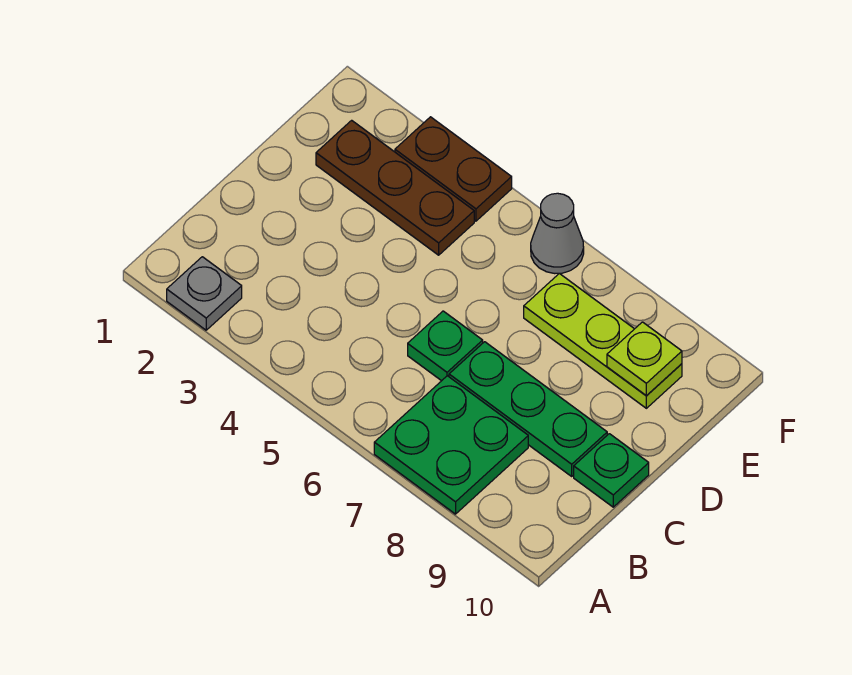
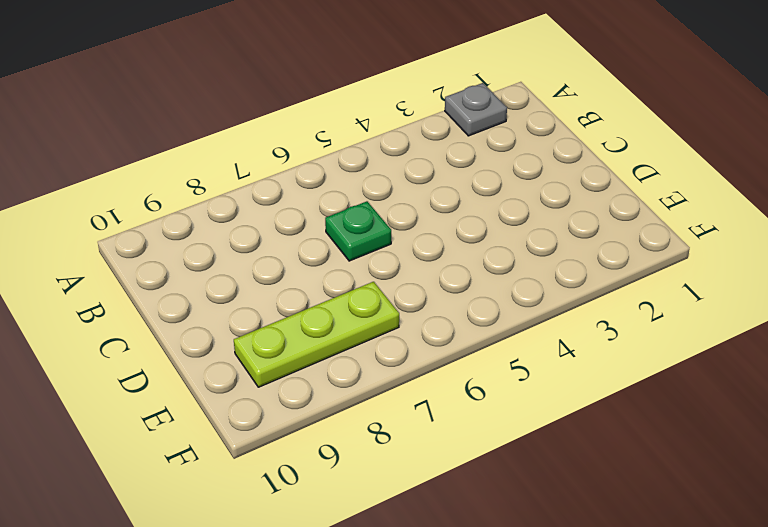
none -> green 2x2 plate [374,376,528,514]
none -> green 1x3 plate [449,342,607,476]

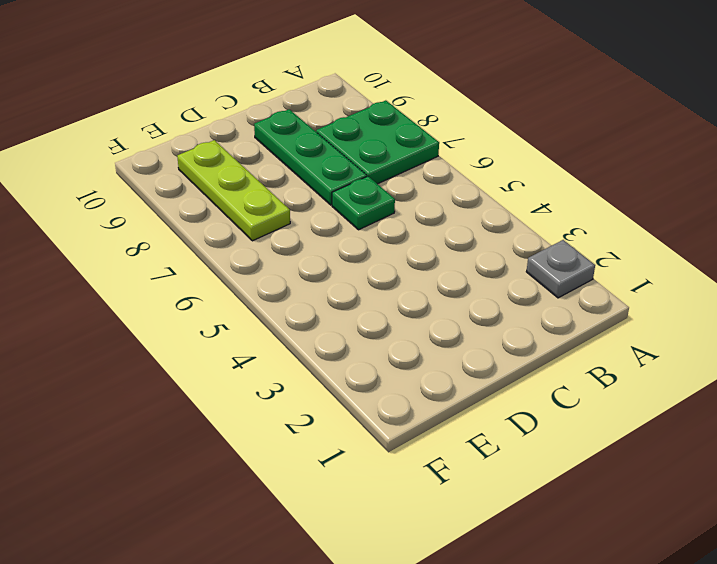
none -> green 1x1 plate [574,434,649,507]
none -> brown 1x3 plate [316,120,474,255]

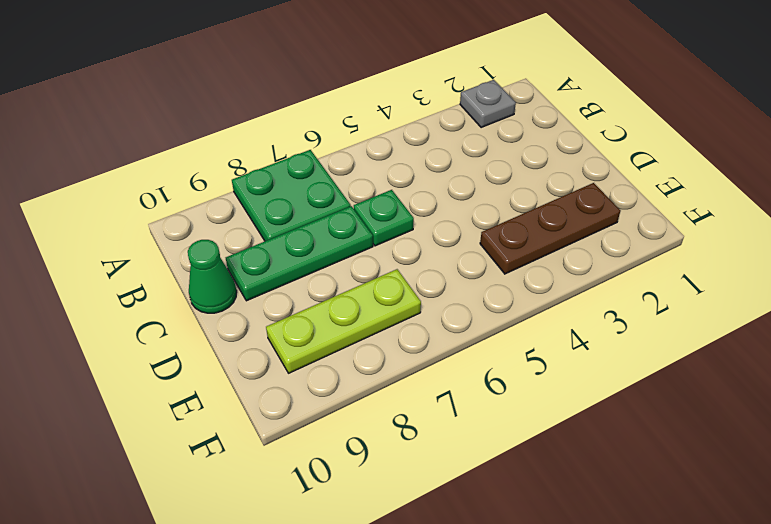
green 1x1 cone [188,240,237,313] -> green 1x1 plate [574,434,649,507]
none -> brown 1x2 plate [395,117,512,221]
none -> grey 1x1 cone [531,193,584,274]

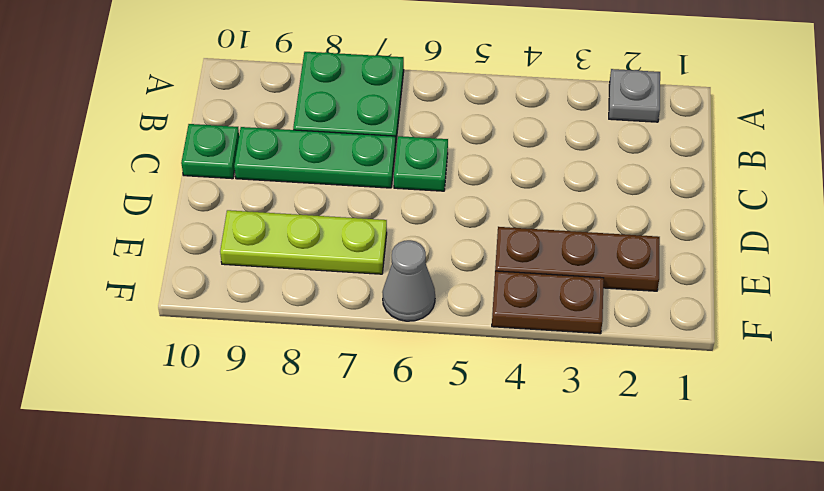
none -> lime 1x1 plate [607,322,682,395]

